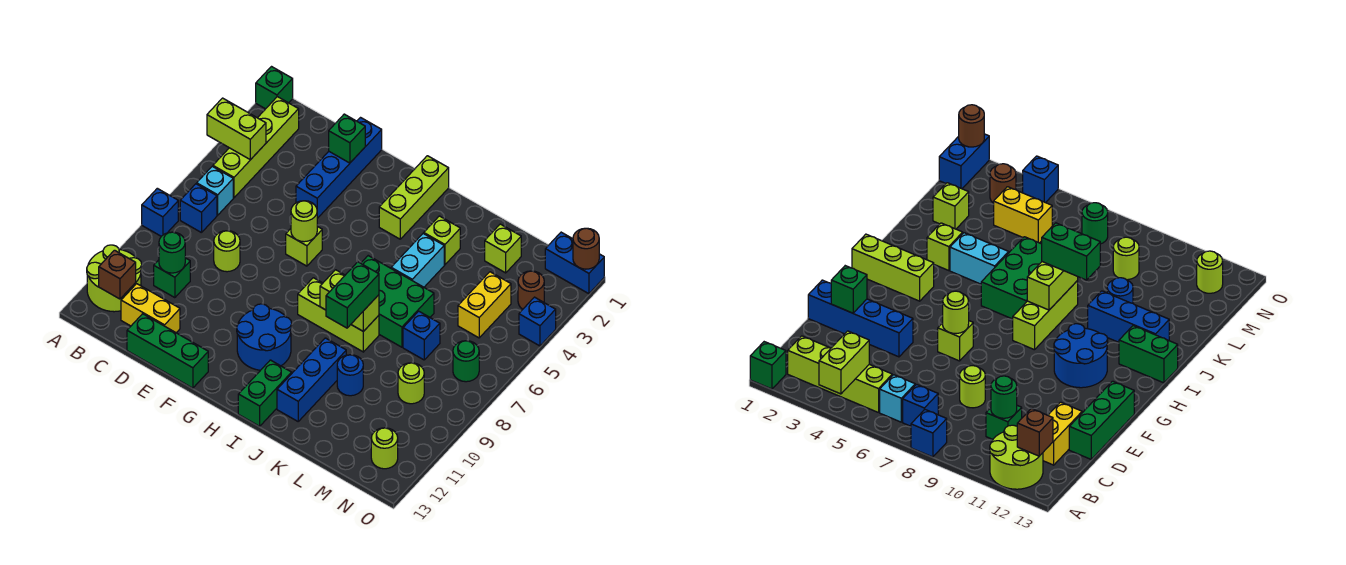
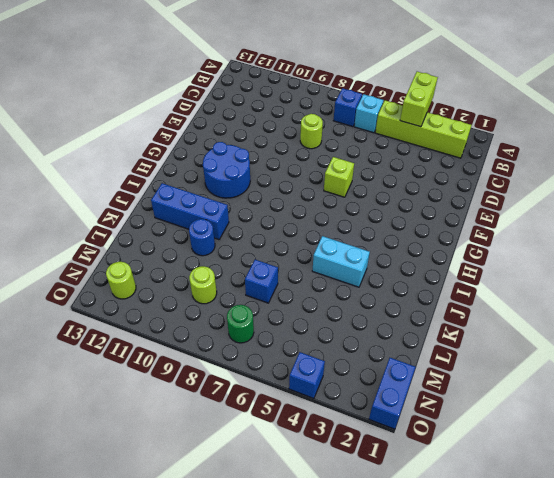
none -> green 1x1 brick [256,67,293,109]
none -> blue 1x1 brick [142,188,178,236]
none -> lime 2x2 round brick [87,245,142,312]
none -> green 1x1 brick [154,258,190,298]

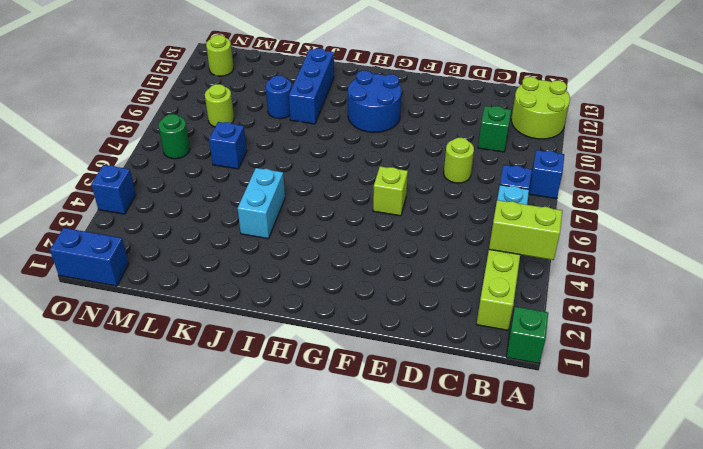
none -> yellow 1x2 brick [121,284,180,333]
none -> green 1x3 brick [127,314,208,388]
none -> blue 1x4 brick [296,118,382,218]
none -> lime 1x3 brick [379,156,449,239]

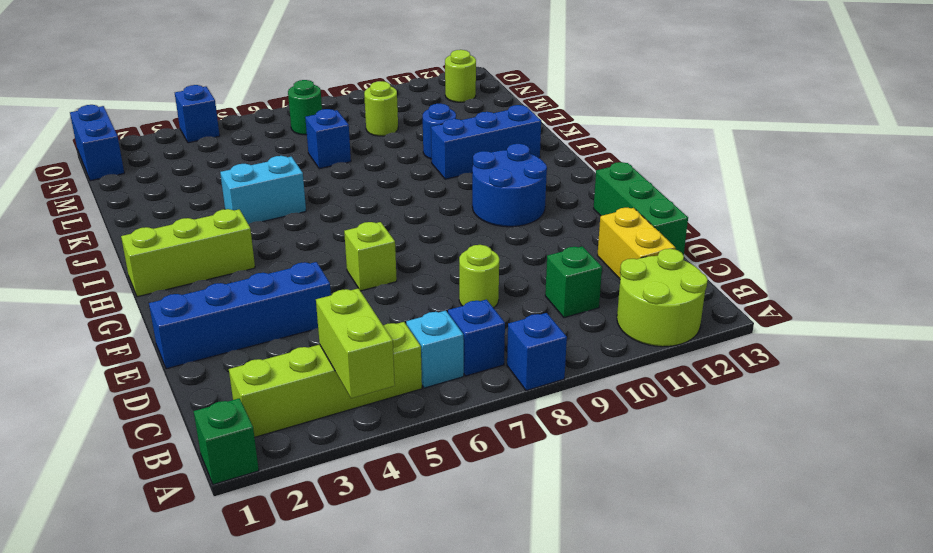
none -> lime 1x3 brick [298,278,379,352]
none -> green 2x3 brick [361,256,434,347]
none -> green 1x2 brick [238,360,292,426]
none -> lime 1x1 brick [424,216,460,265]

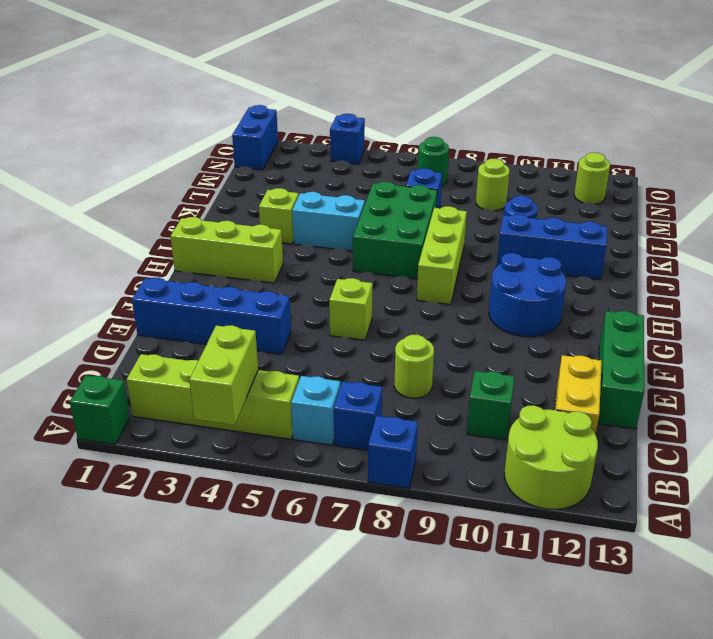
none -> green 1x2 brick [238,360,292,426]
none -> lime 1x1 brick [485,224,521,273]
none -> yellow 1x2 brick [458,272,511,338]
none -> brown 1x1 round brick [518,271,544,309]

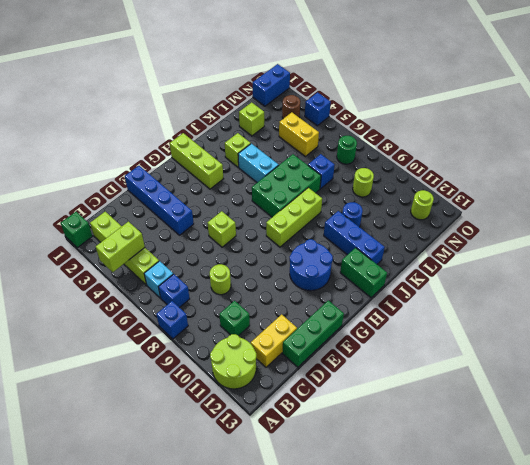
none -> brown 1x1 brick [99,250,136,299]
none -> green 1x1 round brick [159,232,185,273]
none -> green 1x1 brick [329,114,365,163]
none -> lime 1x1 round brick [291,201,317,242]

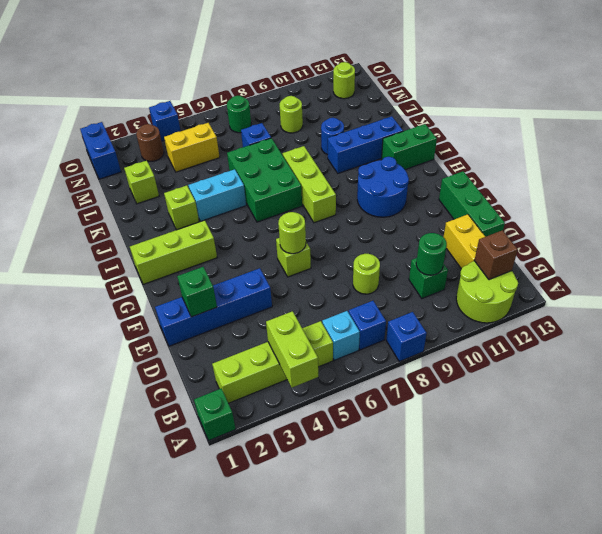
none -> lime 1x2 brick [320,270,379,332]
none -> brown 1x1 round brick [573,228,599,269]
none -> green 1x2 brick [326,262,379,328]

